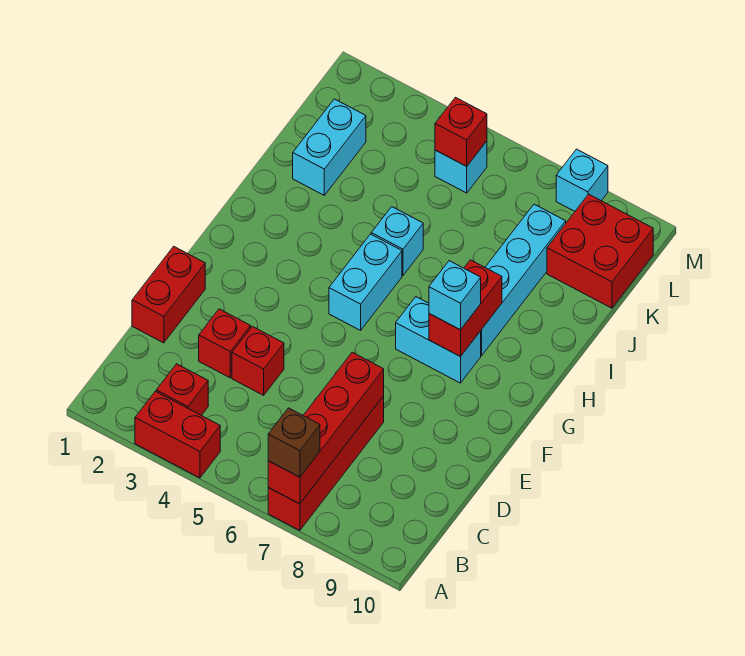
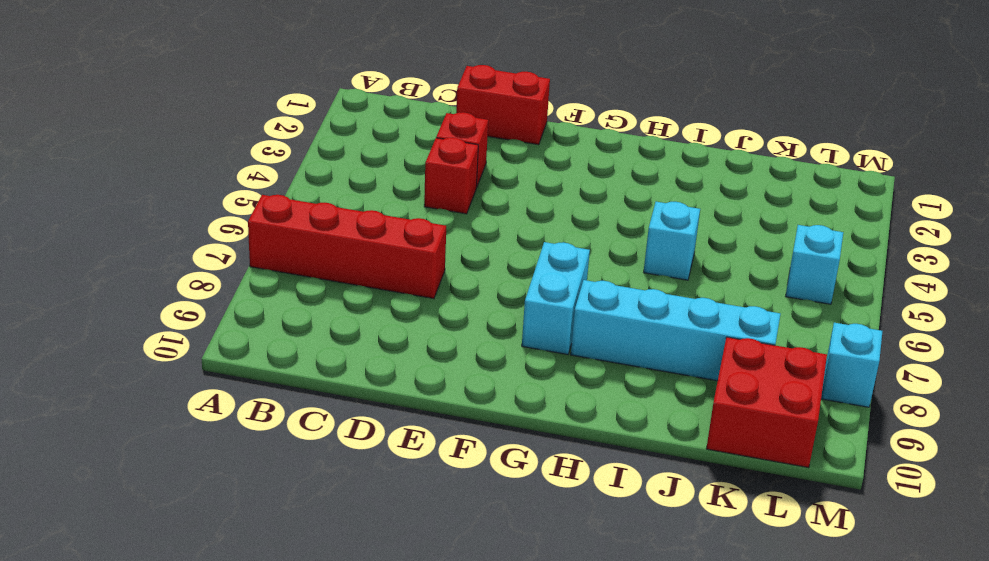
none -> red 1x2 brick [135,391,220,478]
none -> red 1x1 brick [156,364,208,415]
none -> cyan 1x2 brick [329,234,402,330]

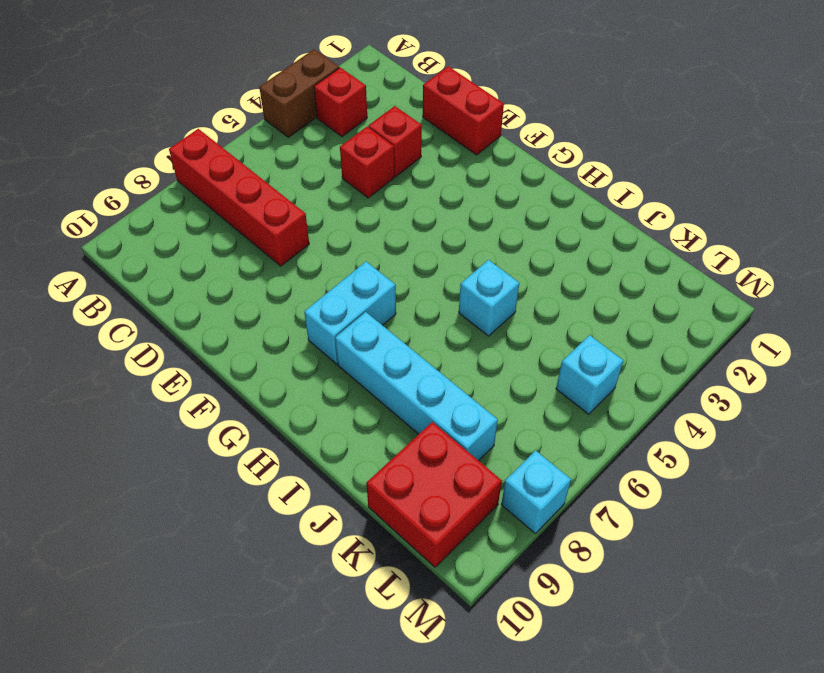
brown 1x2 brick [259,49,339,137] -> red 1x2 brick [135,391,220,478]
none -> cyan 1x2 brick [329,234,402,330]
none -> cyan 1x2 brick [293,99,366,195]
none -> red 1x4 brick [268,352,384,504]

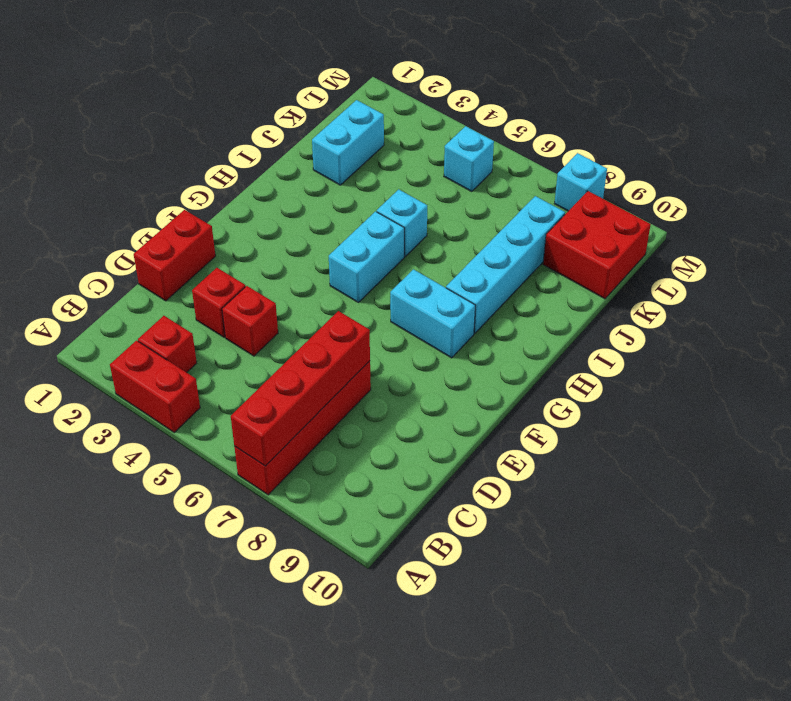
none -> red 1x2 brick [429,260,502,357]
none -> red 1x1 brick [435,97,487,166]
none -> brown 1x1 brick [268,408,320,477]

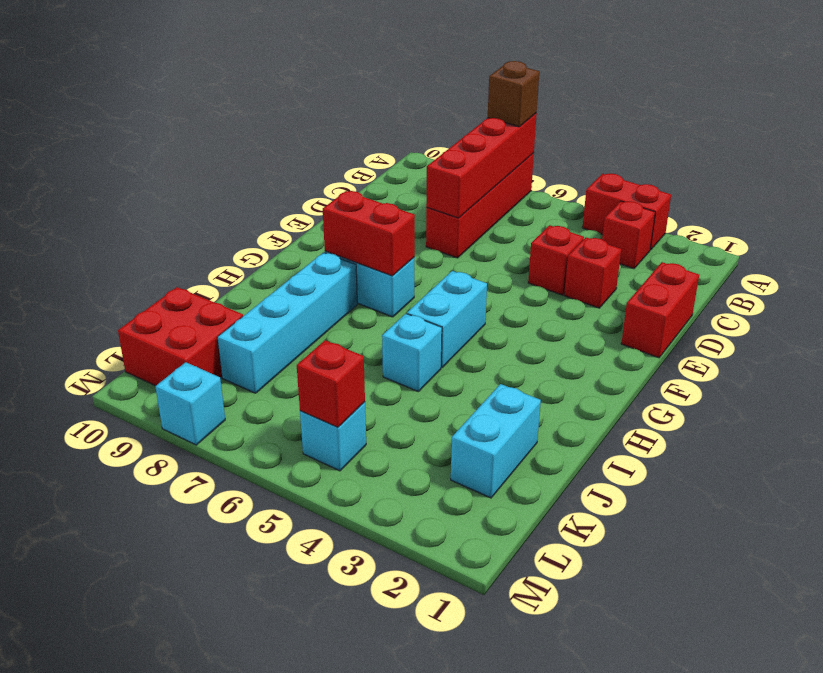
red 1x2 brick [323,191,415,276] -> red 1x2 brick turned to [429,260,502,357]
none -> cyan 1x1 brick [429,261,481,330]

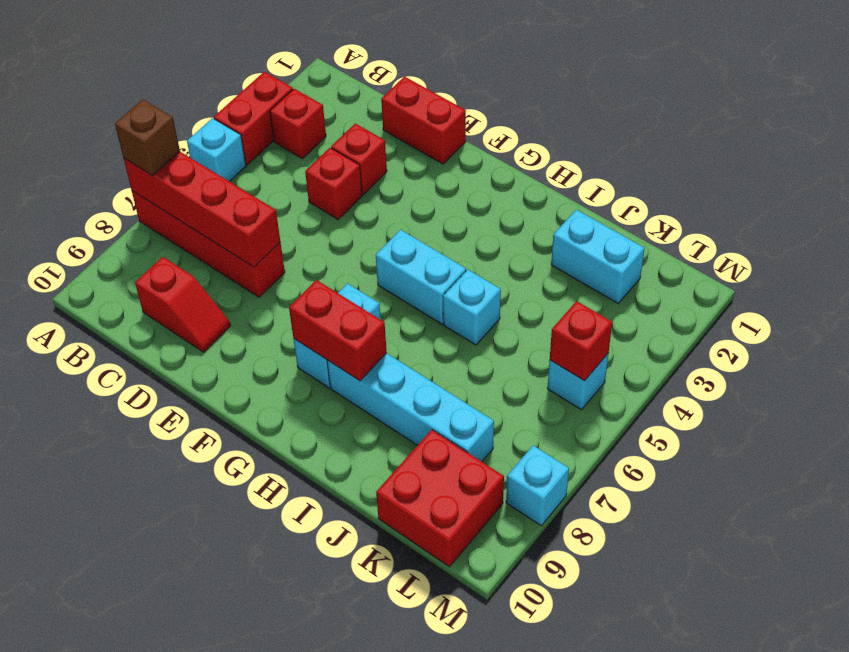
cyan 1x1 brick [187,118,246,181] -> cyan 1x1 brick moved to [429,261,481,330]
red 1x2 slope [135,257,230,352] -> none

